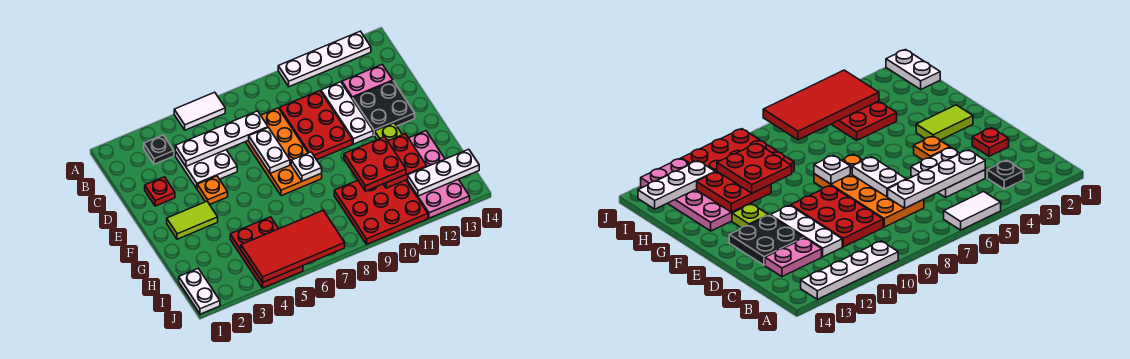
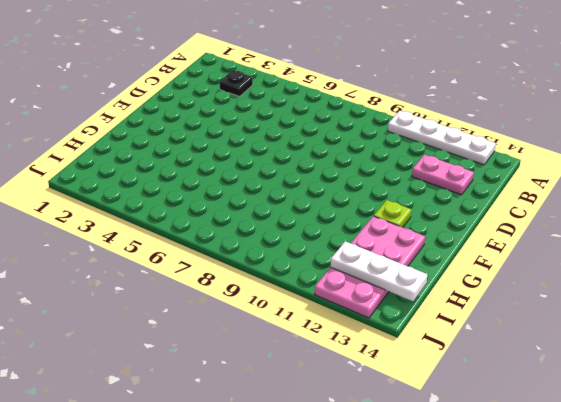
none -> white 1x2 tile [174,92,225,130]
none -> white 2x2 plate [175,150,237,188]
none -> orange 2x4 plate [246,108,322,196]

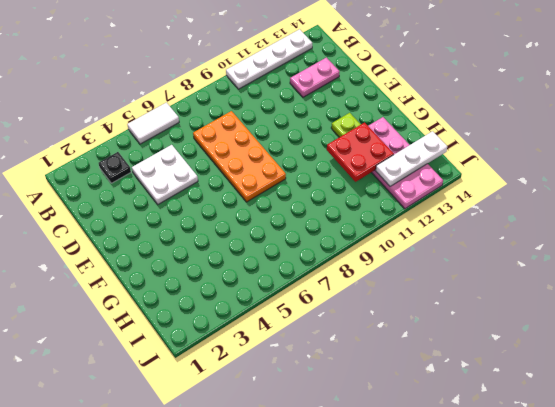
none -> red 2x3 plate [279,91,352,160]
none -> white 1x3 plate [321,82,373,144]
none -> red 1x1 plate [145,177,175,206]

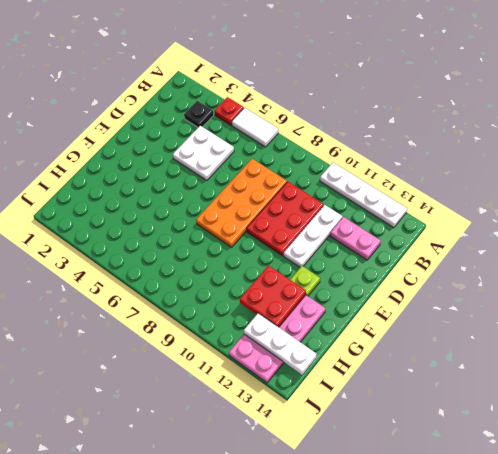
red 1x1 plate [215,97,244,125] -> red 1x1 plate moved to [145,177,175,206]
none -> black 2x2 plate [353,81,415,135]
none -> orange 1x1 plate [197,176,228,204]
none -> lime 1x2 tile [167,201,218,239]

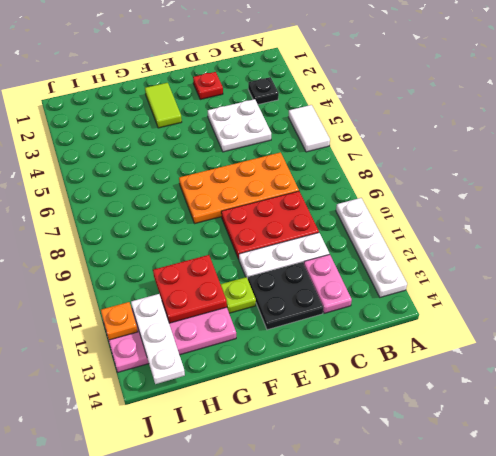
orange 1x1 plate [101,302,138,340] -> orange 1x1 plate moved to [197,176,228,204]
none -> red 2x3 plate [230,217,303,288]
none -> red 3x3 plate [334,180,428,244]
none -> white 1x2 plate [179,268,220,314]

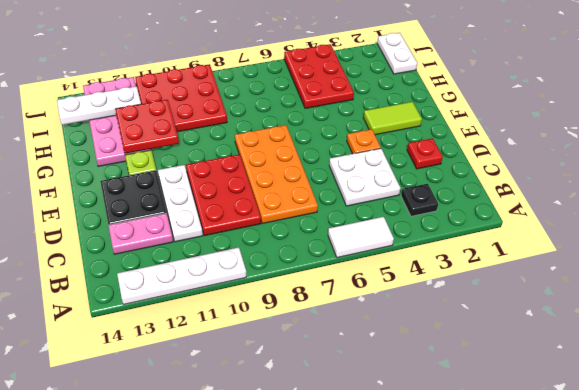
none -> white 1x4 plate [175,111,268,166]
none -> white 1x2 plate [248,128,290,173]
none -> white 1x1 plate [291,152,322,181]

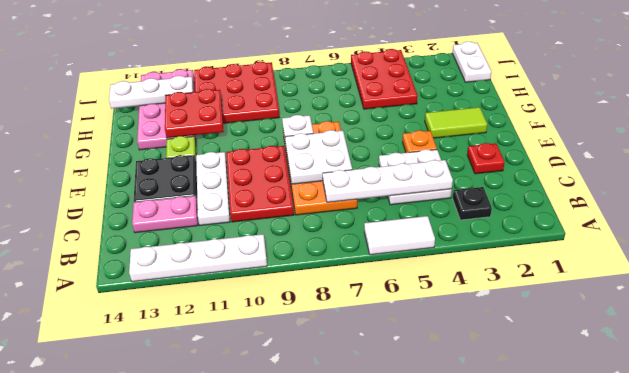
white 2x2 plate [285,130,352,184] -> white 1x2 plate [248,128,290,173]
none -> red 2x4 tile [241,211,345,282]
none -> red 2x2 plate [344,137,406,191]

